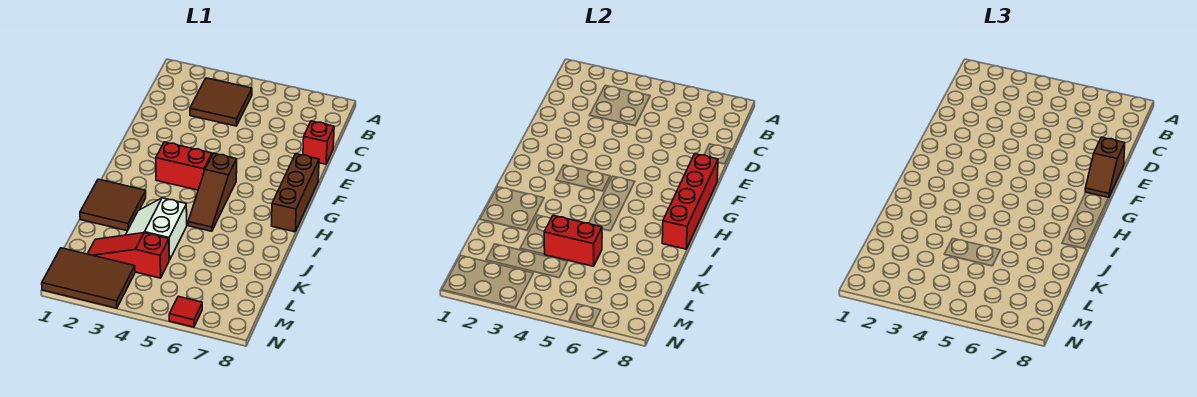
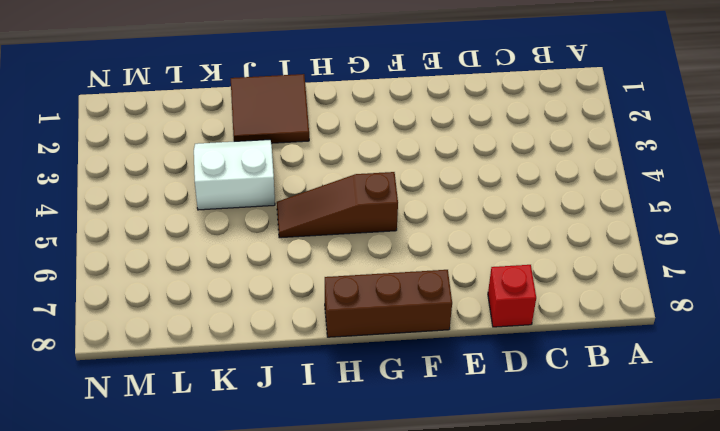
none -> brown 2x2 tile [190,78,252,126]
none -> red 1x2 brick [156,142,212,190]
none -> red 1x3 slope [88,233,169,278]

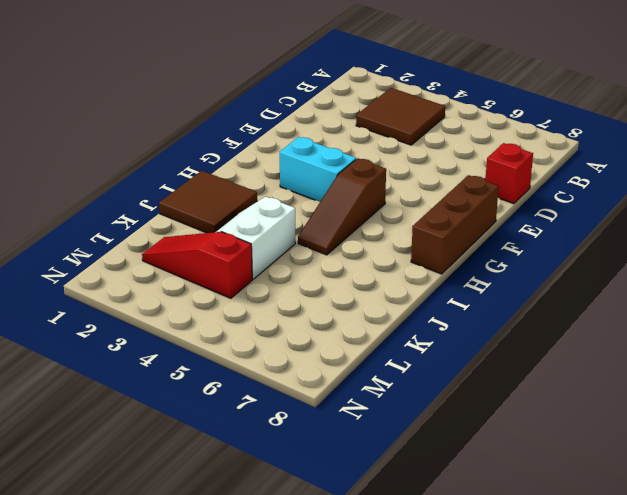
cyan 1x2 brick [280,137,356,202] -> red 1x2 brick [156,142,212,190]
none -> brown 2x3 tile [42,248,135,308]
none -> red 1x1 tile [169,296,202,327]
none -> red 1x4 brick [662,154,718,249]

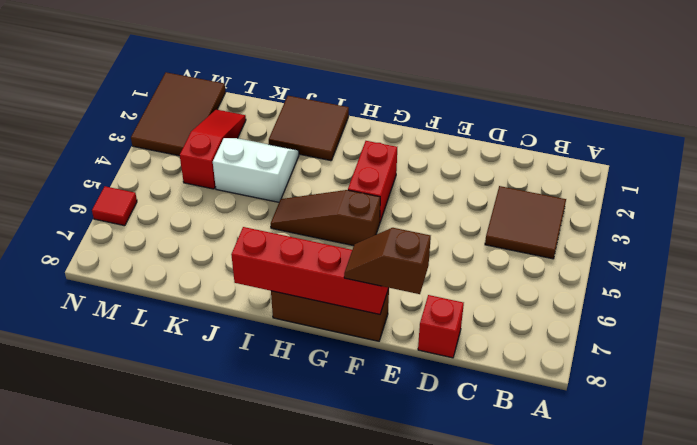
none -> red 1x2 brick [544,215,602,266]

